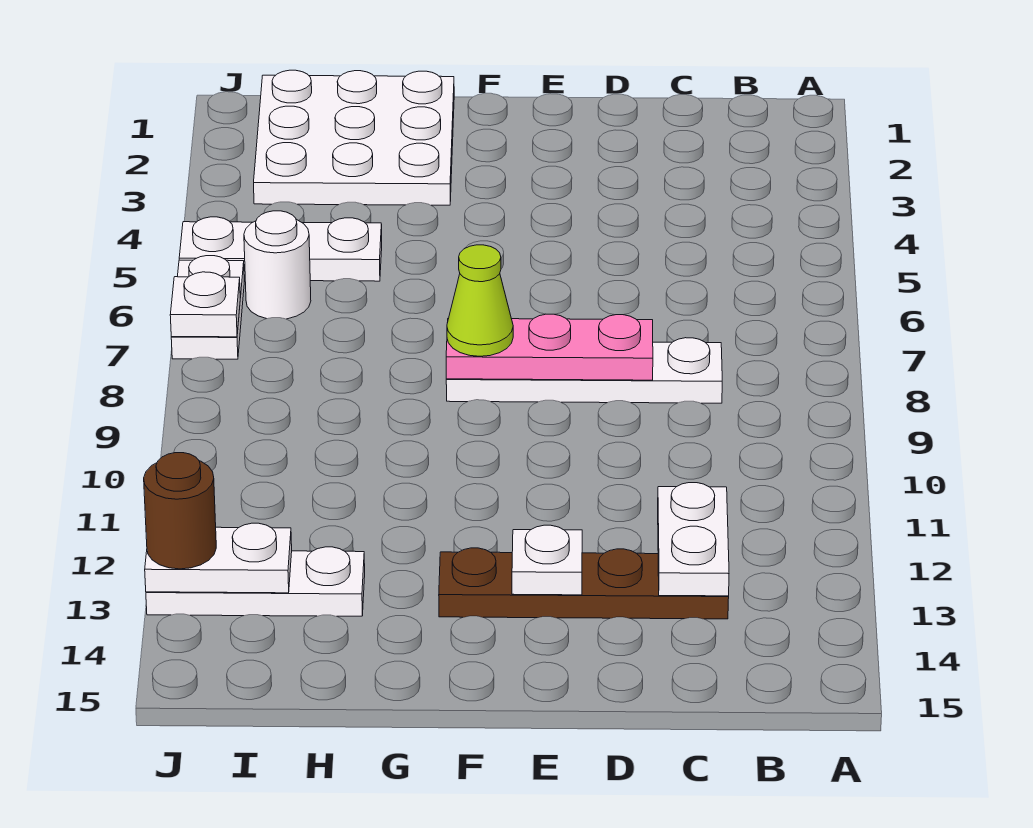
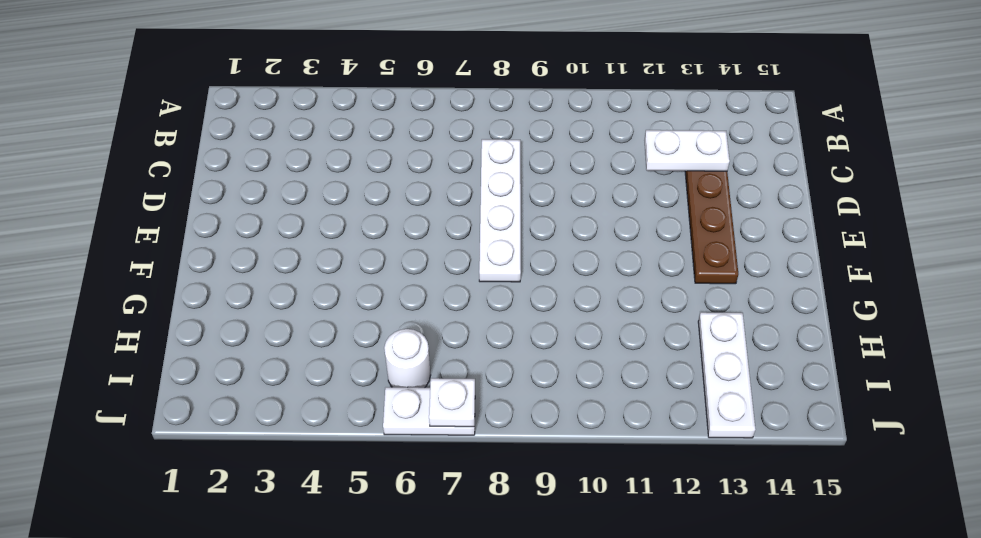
none -> white 3x3 plate [254,70,454,205]
none -> white 1x3 plate [179,217,382,281]
none -> pink 1x3 plate [446,314,653,380]

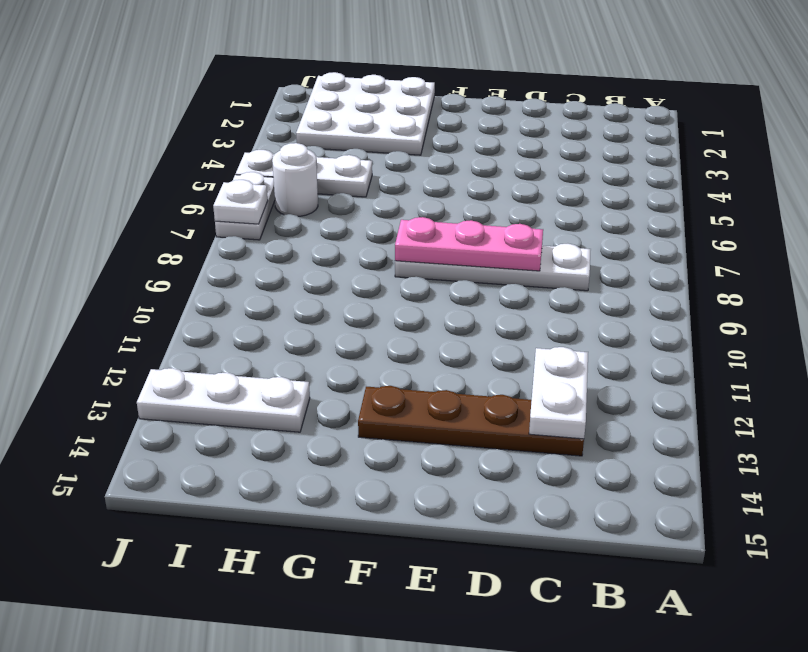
none -> white 1x1 plate [512,525,582,595]
none -> white 1x2 plate [145,523,292,593]
none -> lime 1x1 cone [447,245,513,356]

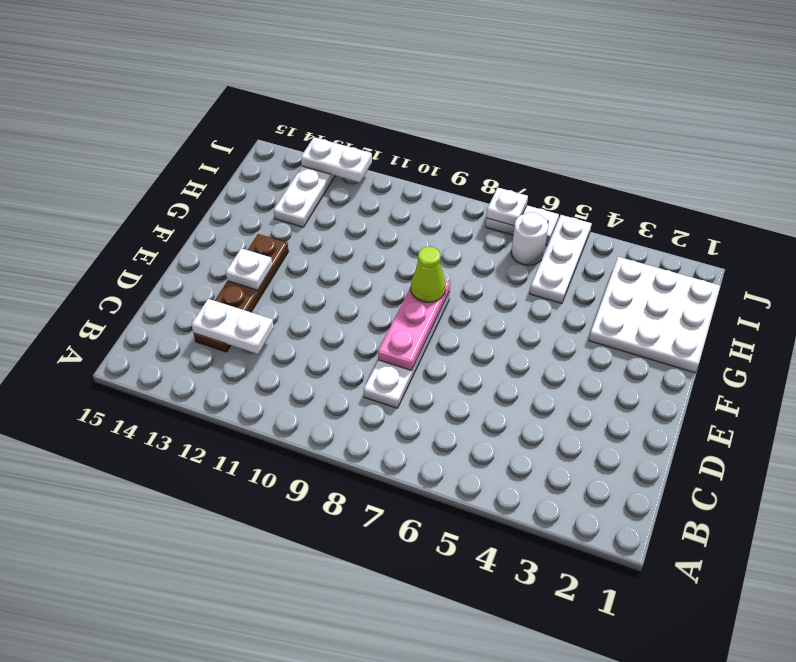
white 1x2 plate [301,137,372,182] -> white 1x2 plate turned to [145,523,292,593]
none -> brown 1x1 round brick [144,453,216,569]

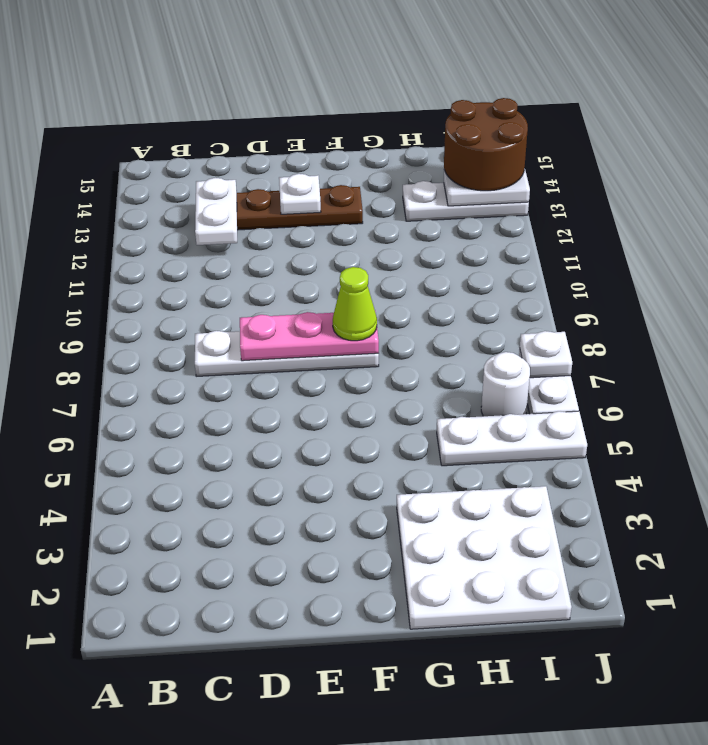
brown 2x2 round brick [444,98,528,191] -> brown 1x1 round brick [144,453,216,569]

